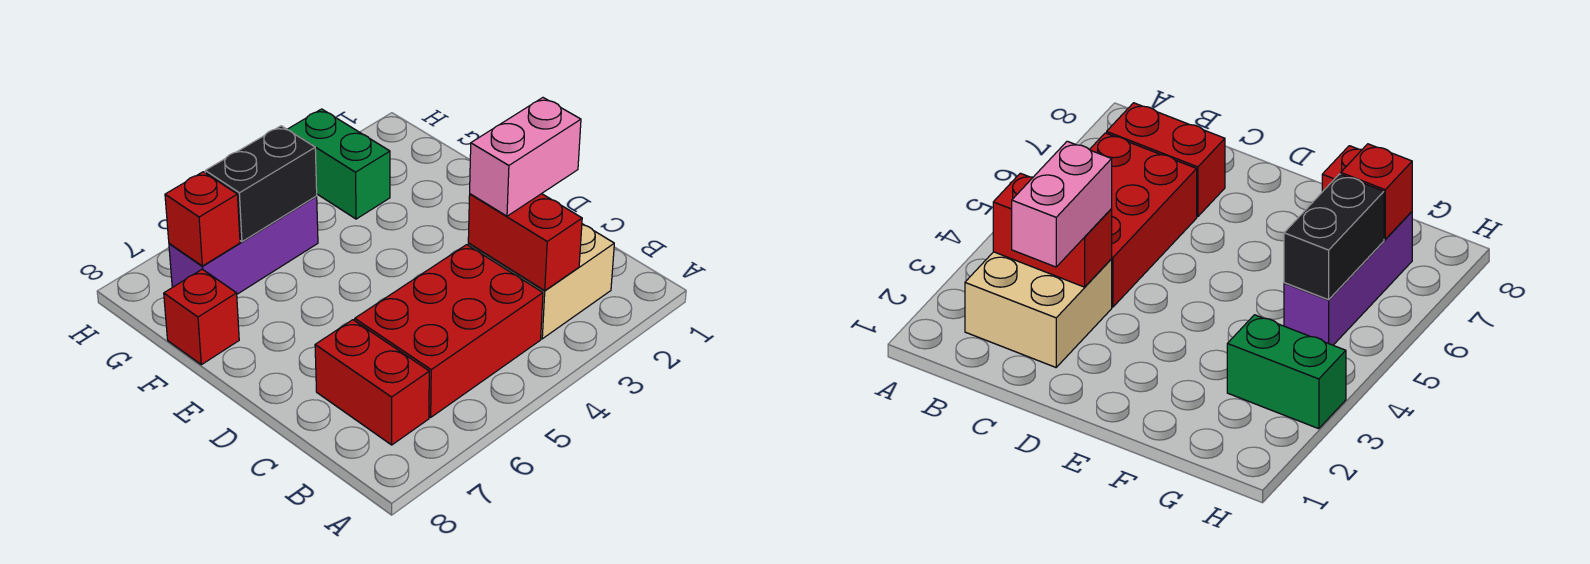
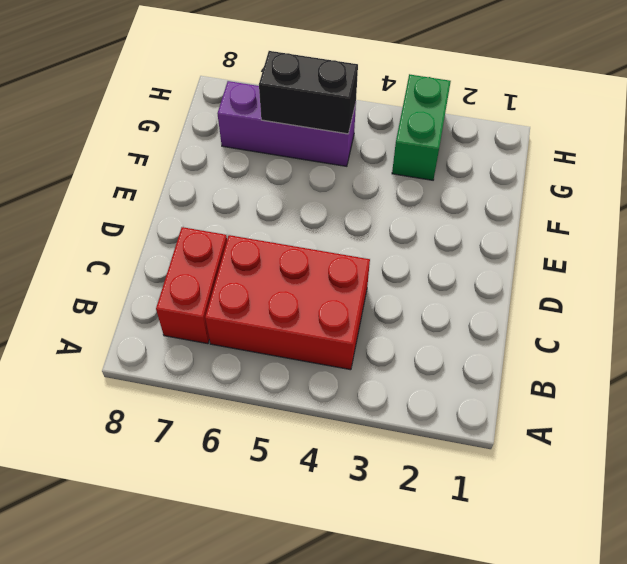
none -> tan 2x2 brick [468,224,614,339]
none -> red 1x1 brick [164,269,239,365]

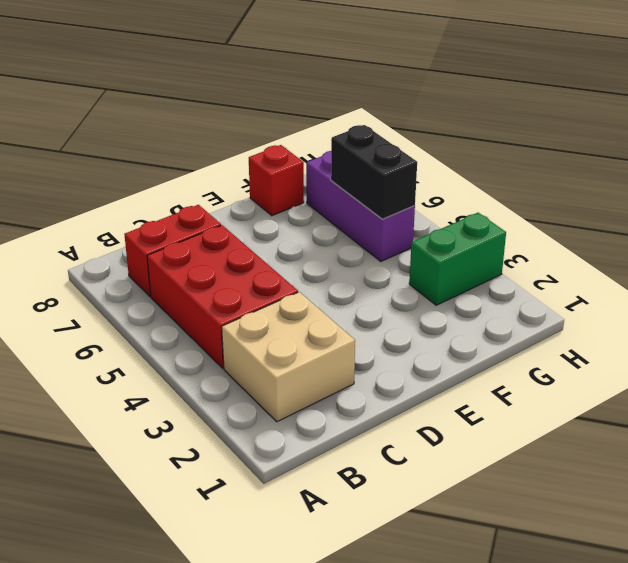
none -> red 1x2 brick [468,194,582,291]
none -> red 1x1 brick [165,172,240,266]

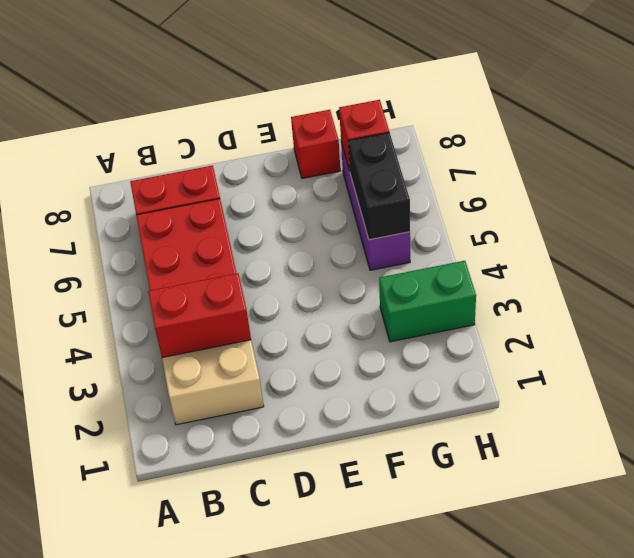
none -> pink 1x2 brick [470,98,581,216]

